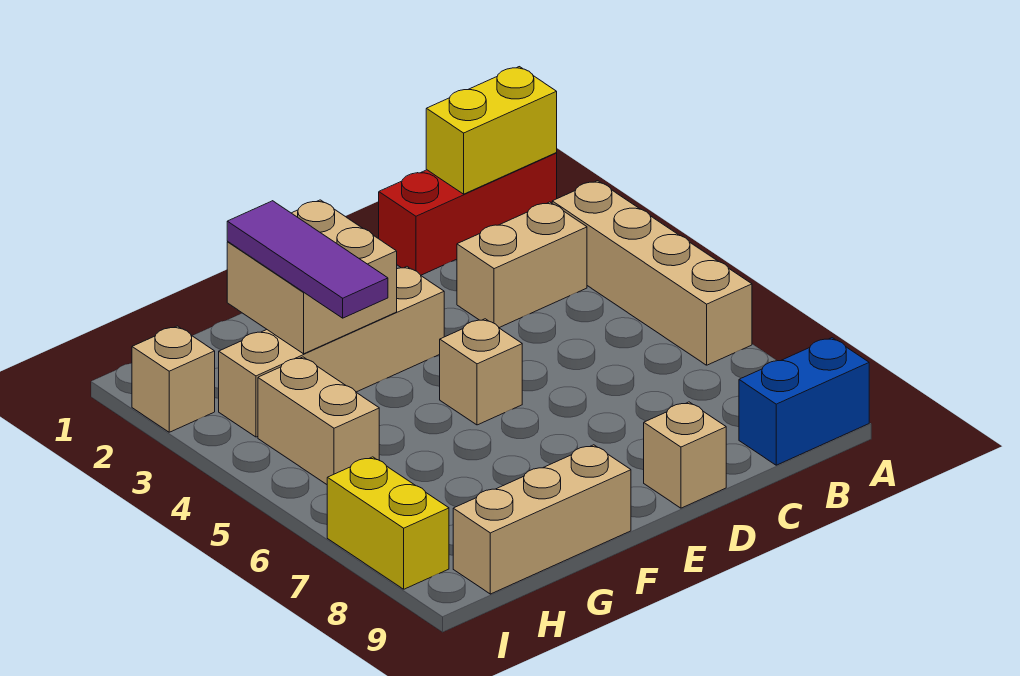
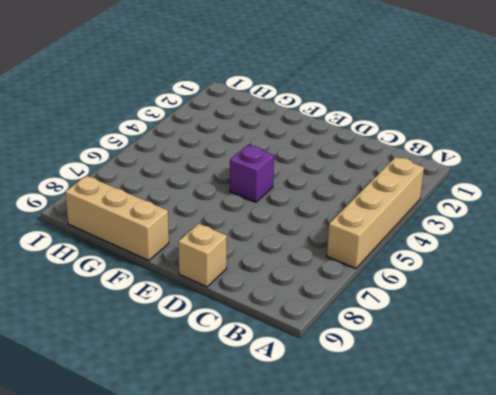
purple 1x1 brick [230,145,274,202] -> tan 1x1 brick [440,319,522,425]
none -> red 1x3 brick [379,153,557,275]
none -> blue 1x2 brick [739,338,869,465]
none -> tan 1x2 brick [457,202,587,328]

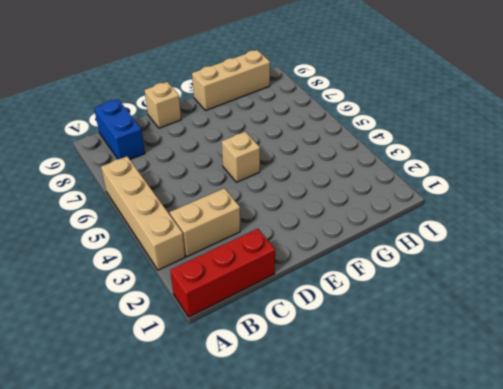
blue 1x2 brick [94,99,145,159] -> blue 1x2 brick turned to [739,338,869,465]
none -> tan 1x4 brick [219,267,444,437]
none -> tan 1x2 brick [258,357,379,484]
none -> tan 1x1 brick [132,326,215,432]

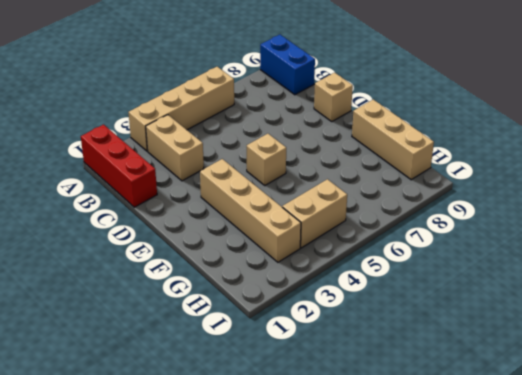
none -> tan 1x1 brick [132,326,215,432]
none -> yellow 1x2 brick [327,457,449,589]
none -> yellow 1x2 brick [426,67,557,194]

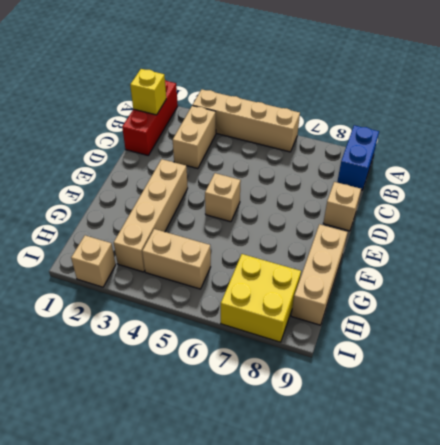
yellow 1x1 brick [130,69,166,115] -> yellow 1x2 brick [426,67,557,194]
yellow 2x2 brick [221,254,301,342] -> yellow 1x2 brick [327,457,449,589]
none -> tan 2x2 brick [227,200,397,354]
none -> purple 1x3 tile [227,201,388,318]

